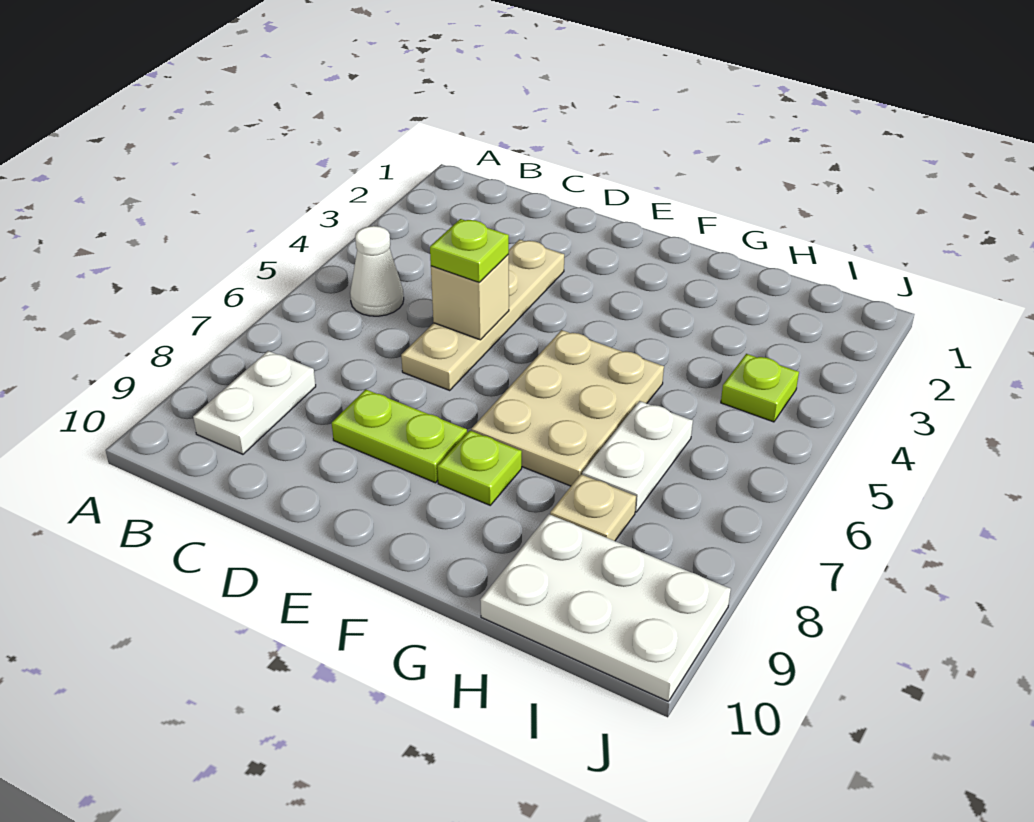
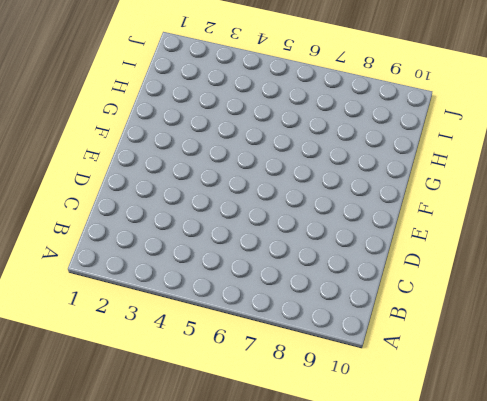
none -> white 1x1 cone [350,226,404,316]
none -> white 1x2 plate [193,351,316,454]
none -> tan 1x4 plate [401,240,564,390]

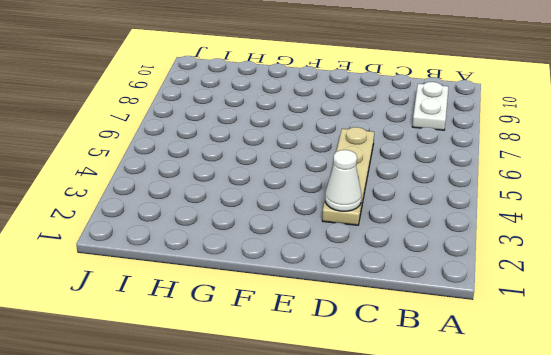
white 1x1 cone [325,150,362,211] -> white 1x1 cone moved to [350,226,404,316]
none -> lime 1x2 plate [332,389,467,483]
none -> tan 2x3 plate [471,330,664,486]
none -> lime 1x1 plate [437,431,522,505]

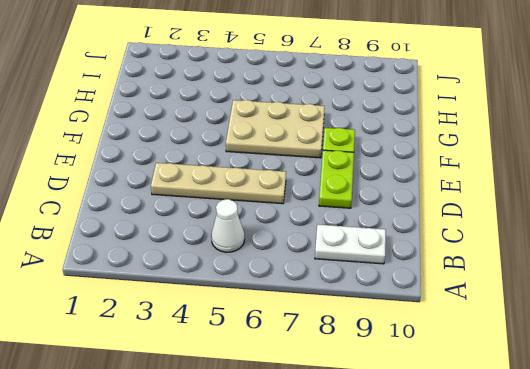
none -> white 1x2 plate [582,401,693,512]
none -> tan 1x1 plate [550,474,636,541]
none -> white 2x3 plate [480,514,731,702]

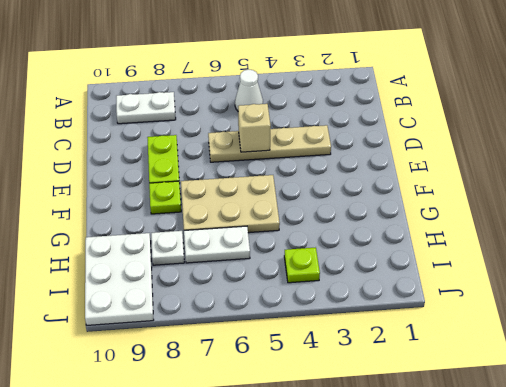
white 1x1 plate [151,231,184,265] -> tan 1x1 plate [550,474,636,541]
none -> lime 1x1 plate [430,219,509,283]

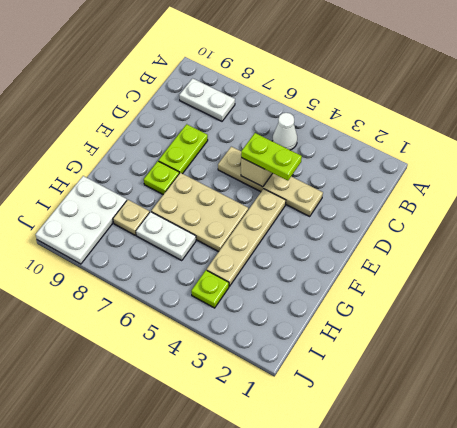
lime 1x2 plate [241,133,302,181] -> lime 1x1 plate [430,219,509,283]
tan 1x4 plate [207,189,286,286] -> none

